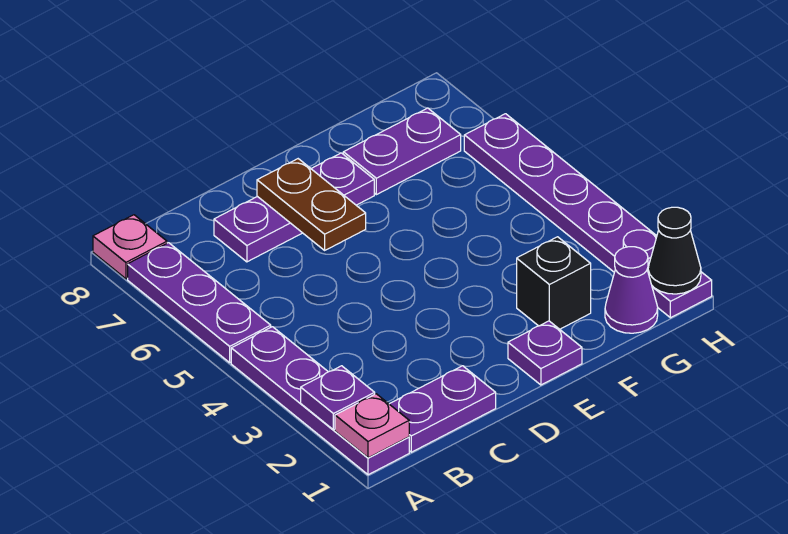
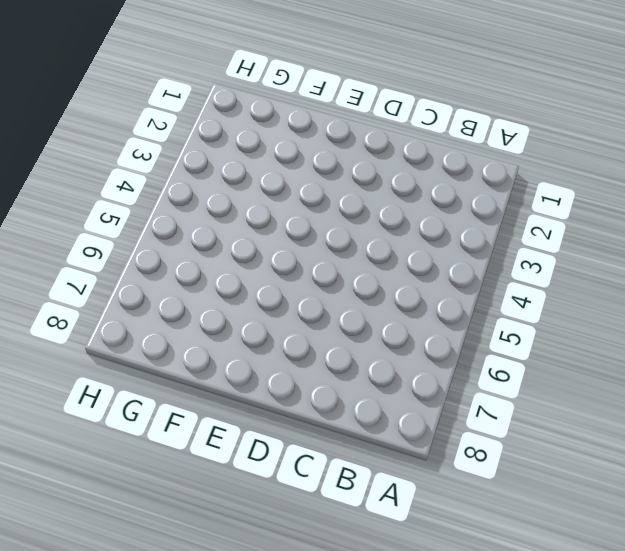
none -> purple 1x4 plate [231,327,409,475]
none -> purple 1x3 plate [128,243,271,363]
none -> pink 1x1 plate [93,215,167,279]

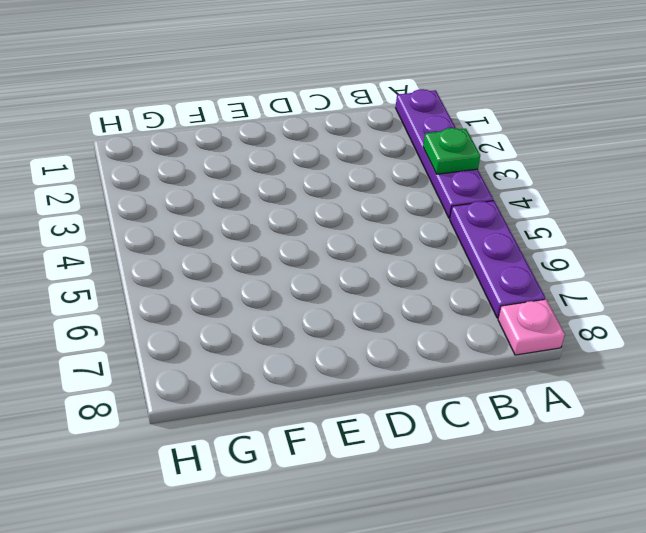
green 1x1 plate [423,128,480,174] -> none
none -> purple 1x2 plate [390,366,496,452]
none -> purple 1x3 plate [214,153,374,262]
none -> purple 1x1 plate [508,321,582,385]

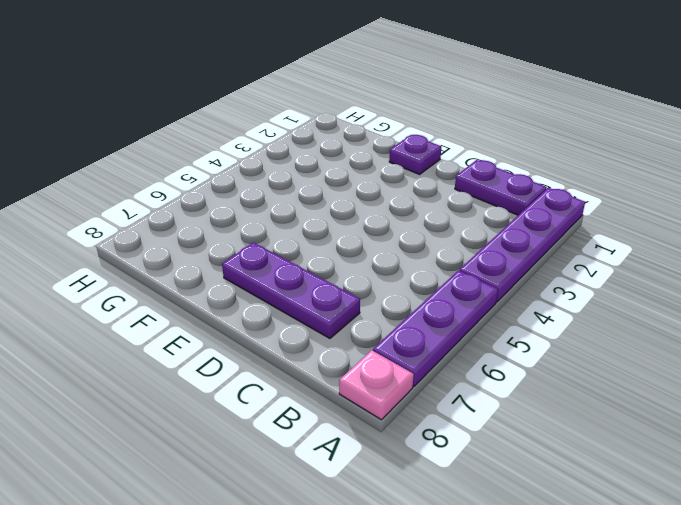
none -> black 1x1 brick [517,237,591,329]
none -> purple 1x2 plate [343,108,461,195]
none -> purple 1x1 cone [605,247,658,333]

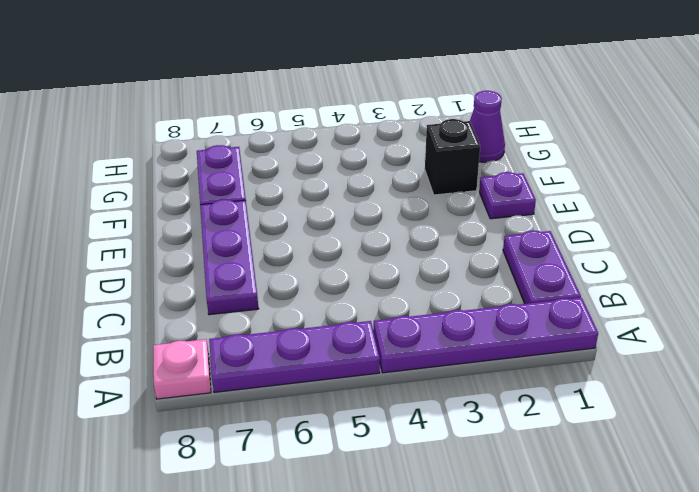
none -> purple 1x6 plate [464,114,712,318]
none -> pink 1x1 plate [335,394,409,458]
none -> purple 1x1 plate [301,366,375,430]

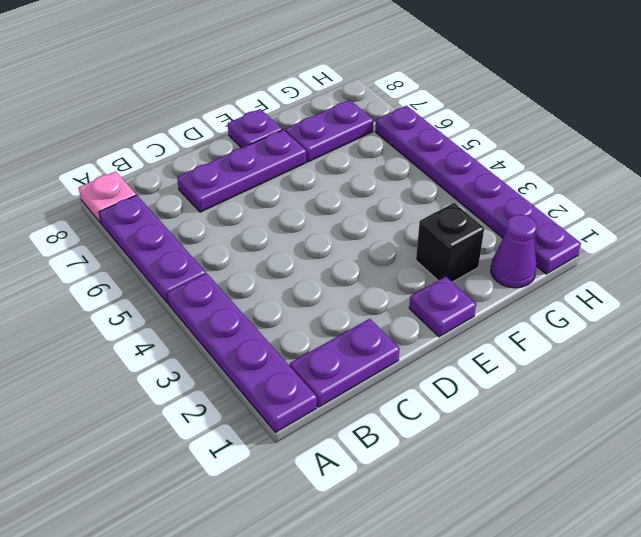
purple 1x1 plate [228,109,282,148] -> purple 1x1 plate moved to [301,366,375,430]
none -> pink 1x1 plate [335,394,409,458]
none -> brown 1x2 plate [257,159,366,250]
none -> black 1x1 cone [648,207,701,294]

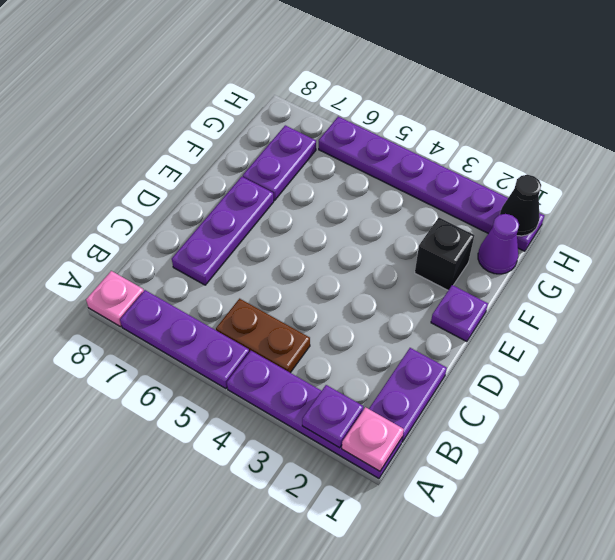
brown 1x2 plate [216,299,310,373] -> brown 1x2 plate moved to [257,159,366,250]

